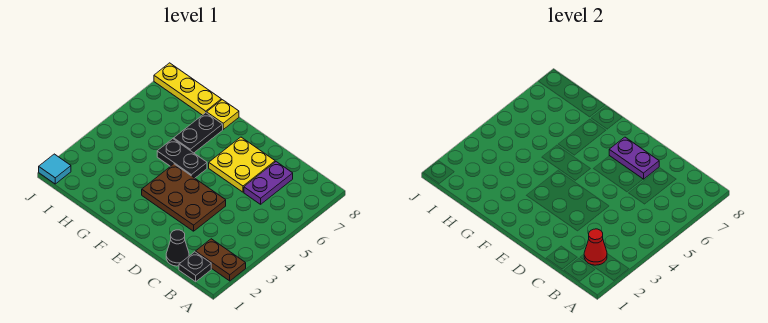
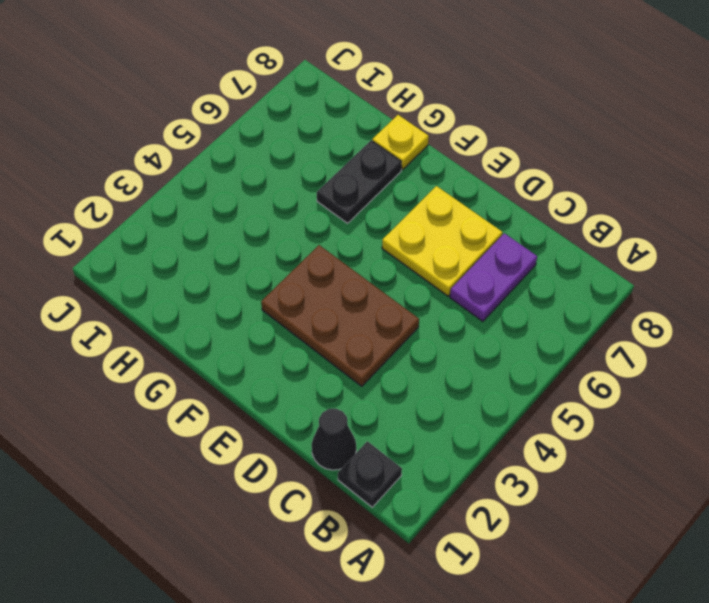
none -> brown 1x2 plate [196,239,246,281]
none -> black 1x2 plate [157,139,207,178]
none -> yellow 1x3 plate [154,63,221,115]

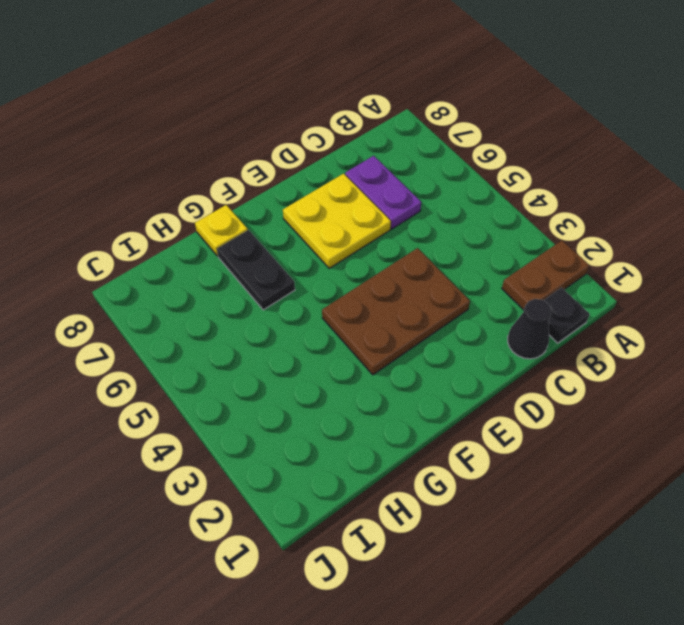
none -> black 1x2 plate [157,139,207,178]
none -> yellow 1x3 plate [154,63,221,115]
none -> cyan 1x1 tile [39,154,71,184]

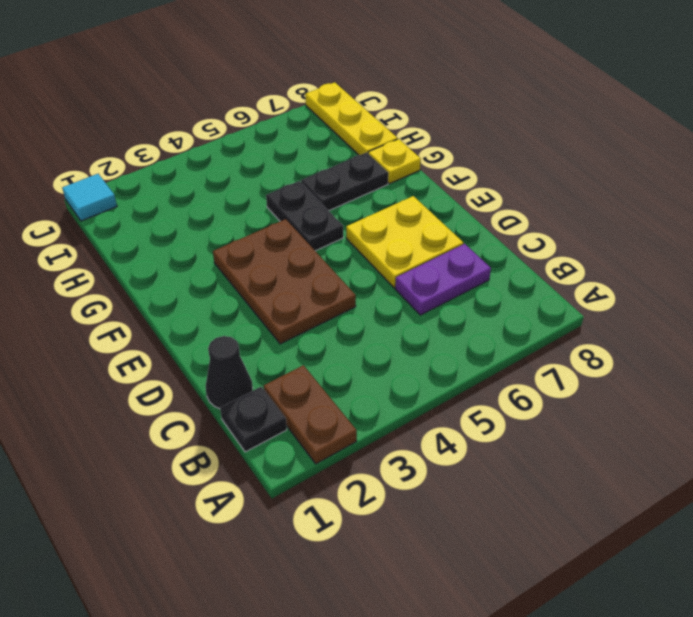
none -> red 1x1 cone [584,229,607,265]
none -> purple 1x2 plate [609,137,659,179]

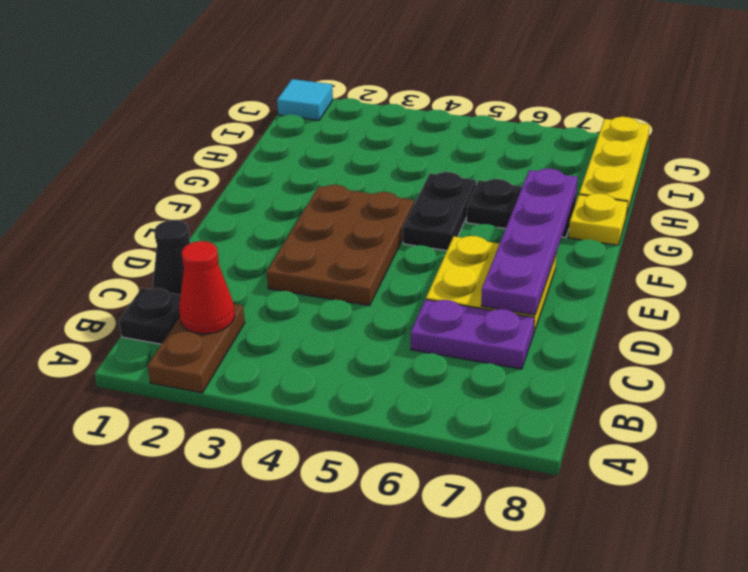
purple 1x4 plate [481,169,578,315] -> purple 1x2 plate [609,137,659,179]

